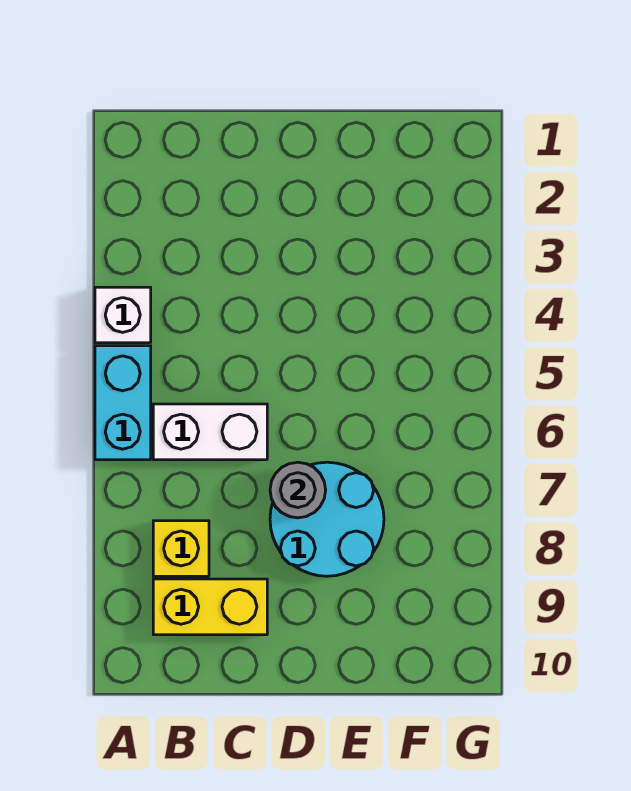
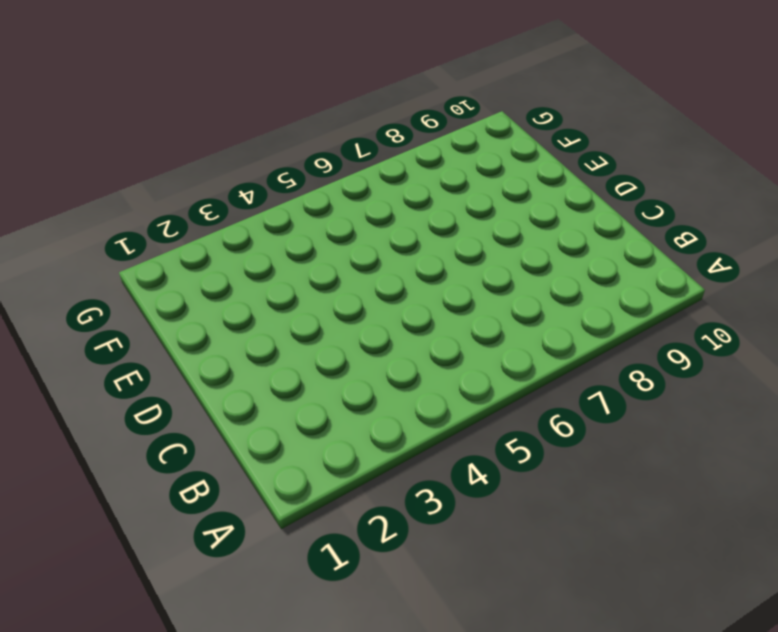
none -> white 1x1 brick [95,287,151,343]
none -> cyan 1x2 brick [95,346,151,460]

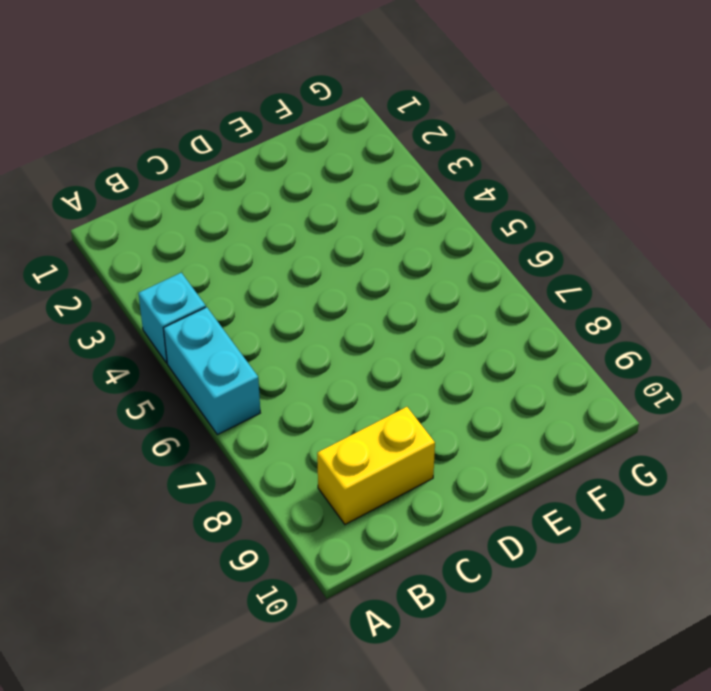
cyan 1x1 brick [138,273,206,363] -> white 1x1 brick [95,287,151,343]
none -> white 1x2 brick [153,404,267,460]
none -> yellow 1x1 brick [153,521,209,576]

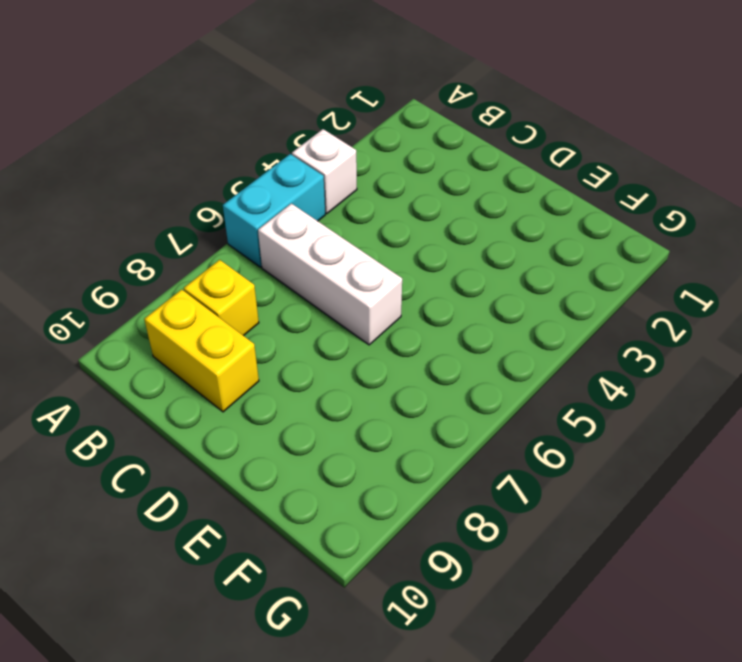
white 1x3 brick [258,203,402,345] -> white 1x2 brick [153,404,267,460]
none -> cyan 2x2 round brick [270,462,384,576]
none -> grey 1x1 round brick [270,462,326,518]

